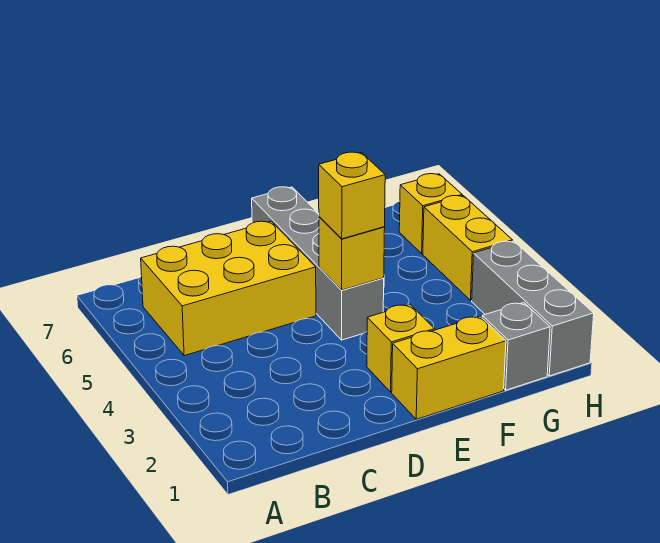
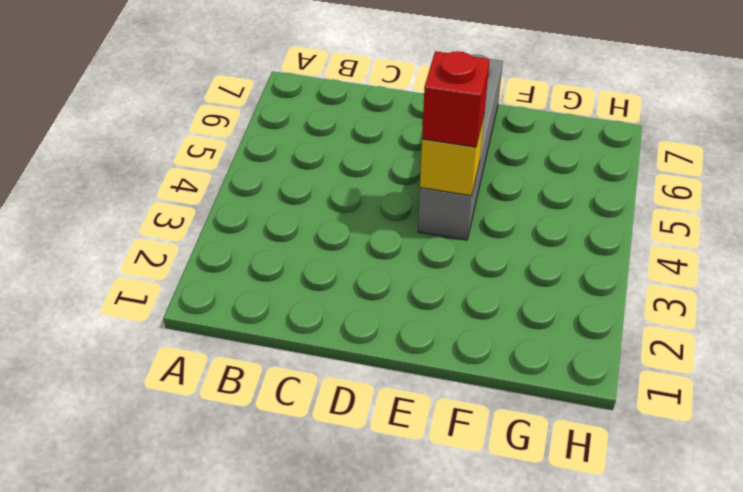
red 1x1 brick [422,51,490,147] -> yellow 1x1 brick [319,152,385,239]
none -> yellow 2x3 brick [141,221,316,356]
none -> yellow 1x2 brick [392,316,506,419]

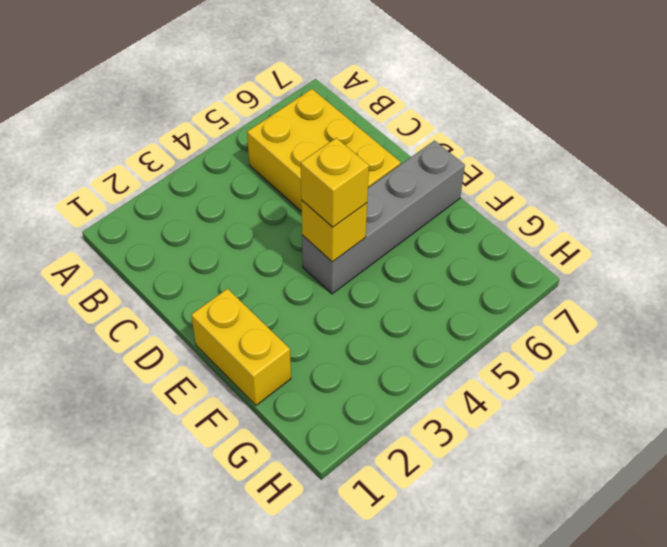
none -> yellow 1x1 brick [367,304,434,392]
none -> grey 1x1 brick [482,303,550,390]

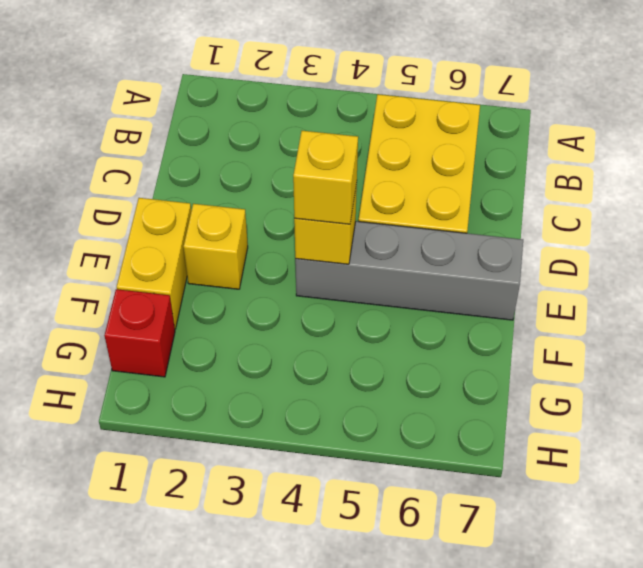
red 1x1 brick [104,289,175,377] -> grey 1x1 brick [482,303,550,390]
none -> grey 1x3 brick [472,241,594,376]
none -> yellow 1x2 brick [423,196,512,300]

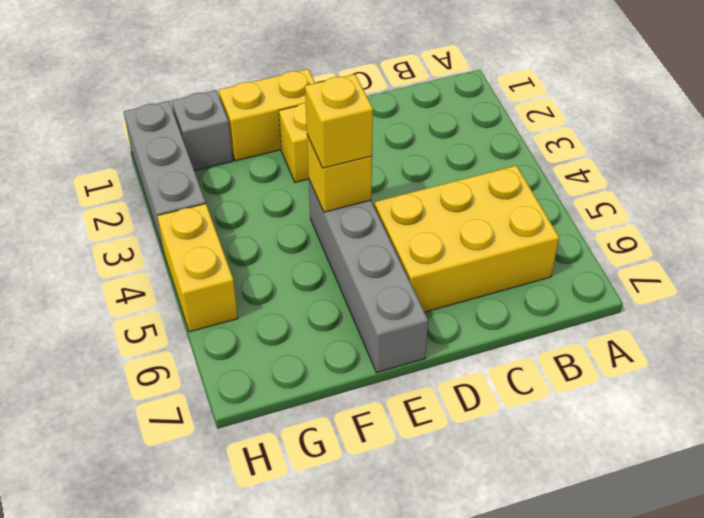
none -> yellow 1x1 brick [399,174,462,254]

